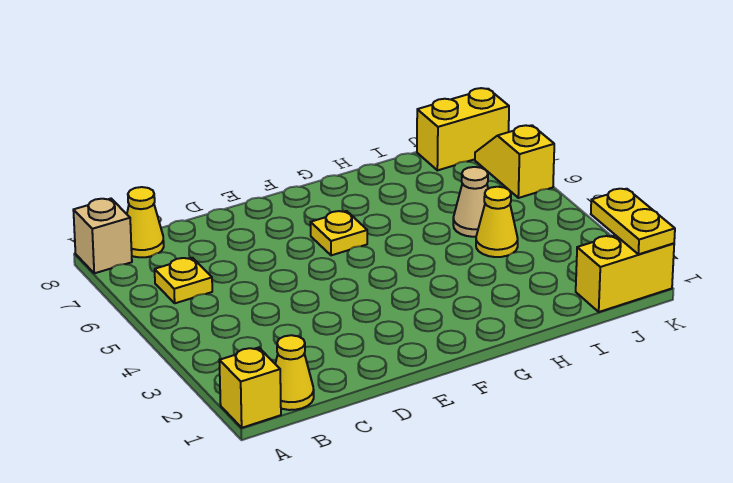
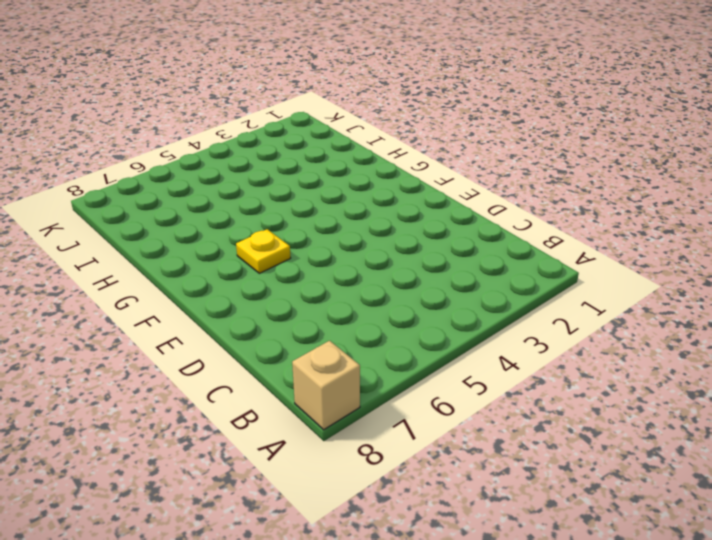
none -> yellow 1x1 brick [219,348,281,428]
none -> yellow 1x1 cone [275,335,314,410]
none -> yellow 1x1 plate [155,258,212,303]

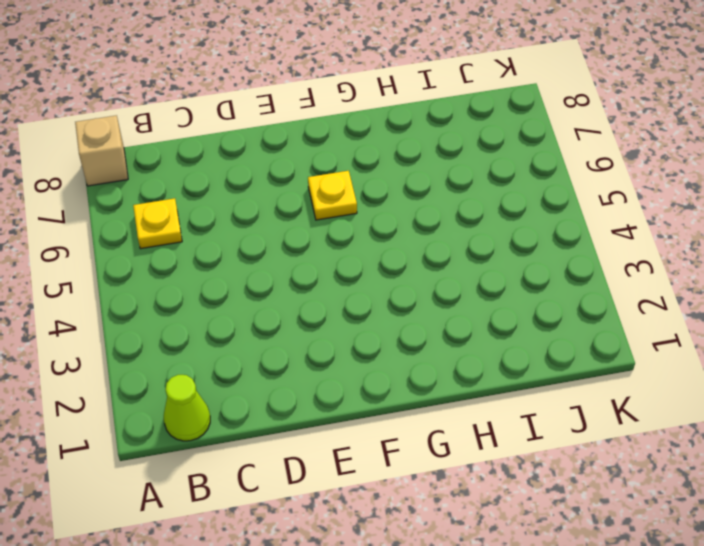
lime 1x1 cone [164,375,210,441] -> yellow 1x1 cone [275,335,314,410]
none -> yellow 1x1 brick [219,348,281,428]
none -> yellow 1x1 cone [127,187,164,257]
none -> yellow 1x1 cone [476,187,518,257]

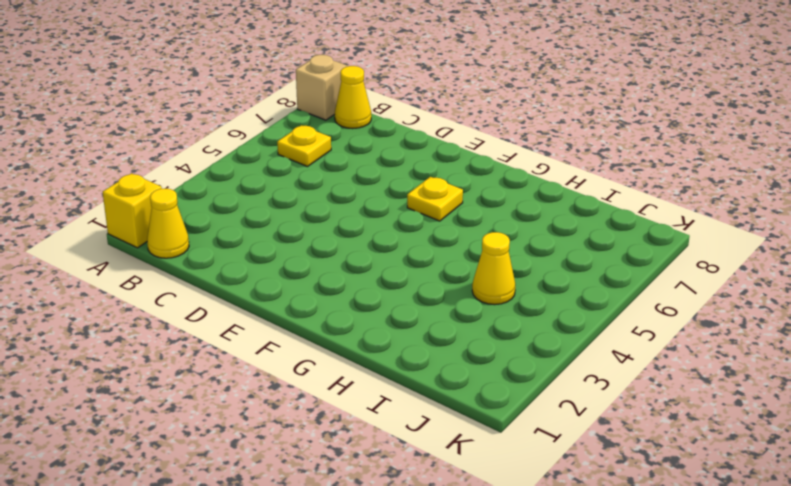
none -> tan 1x1 cone [453,167,488,237]
none -> yellow 1x2 brick [576,235,674,312]
none -> yellow 1x2 brick [417,88,509,170]

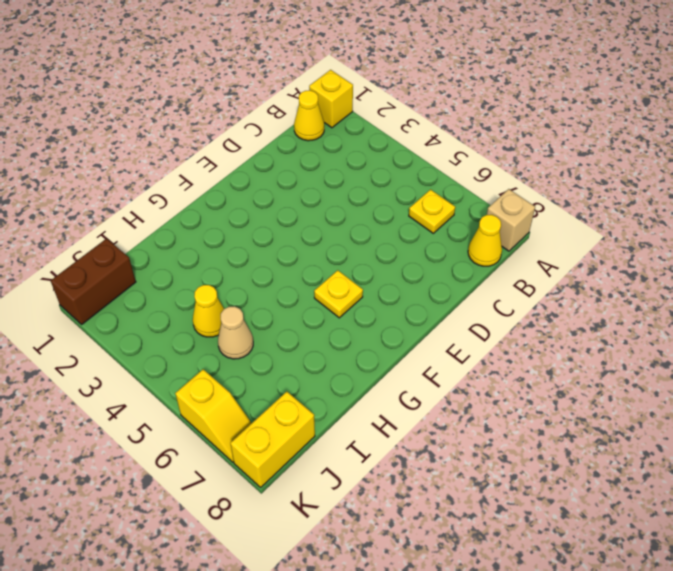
brown 1x2 brick [51,238,136,324] -> yellow 1x2 brick [576,235,674,312]
none -> yellow 1x2 plate [591,189,675,254]

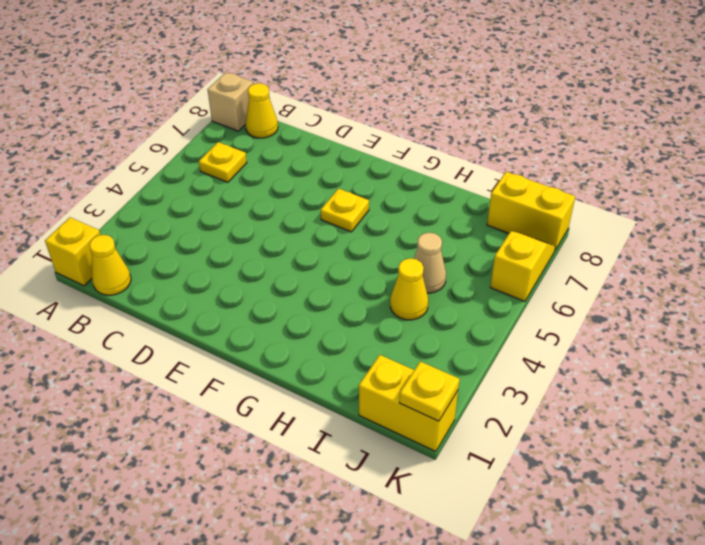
yellow 1x1 plate [399,361,460,421] -> yellow 1x2 plate [591,189,675,254]

